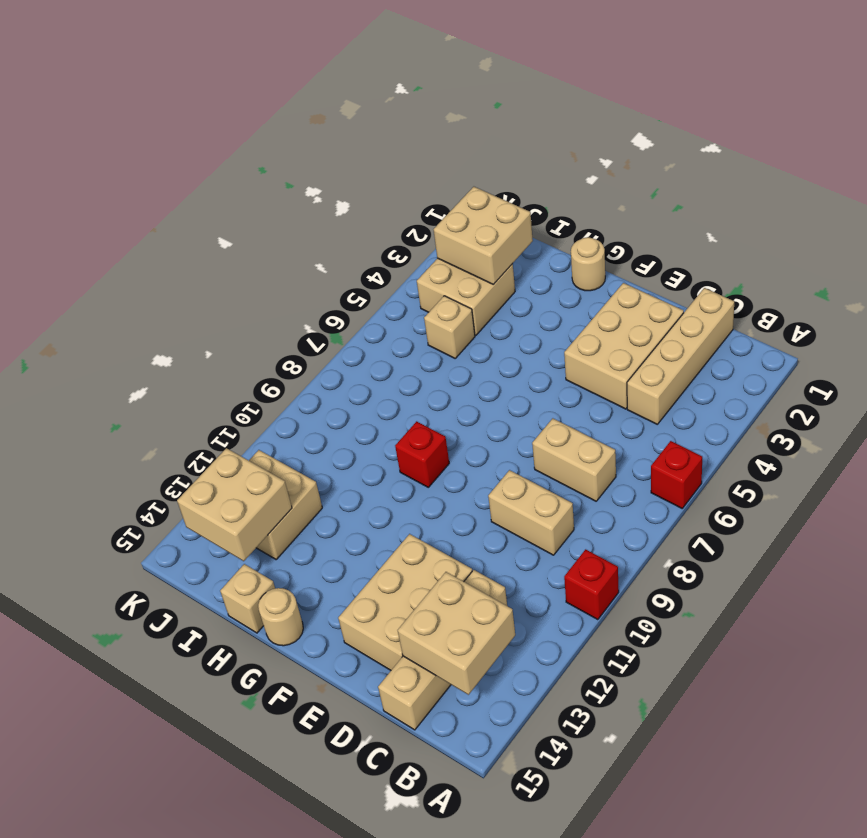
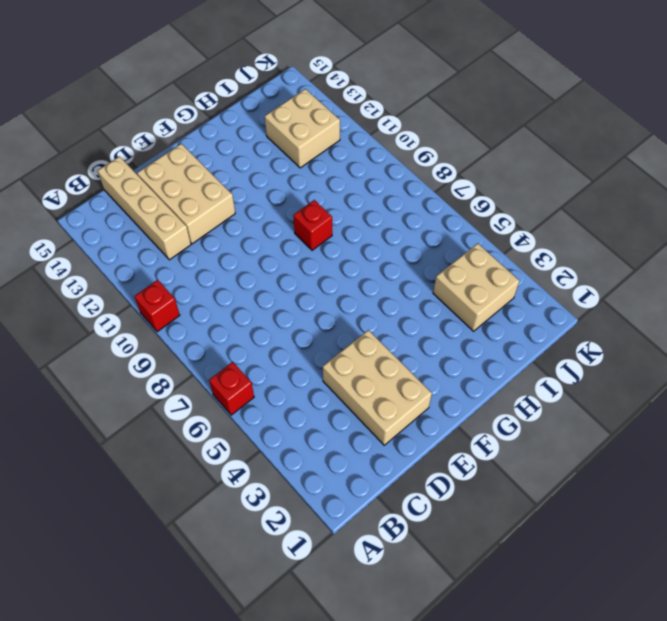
none -> tan 1x4 brick [627,288,734,424]
none -> tan 1x2 brick [532,418,616,501]
none -> tan 1x2 brick [488,470,574,555]

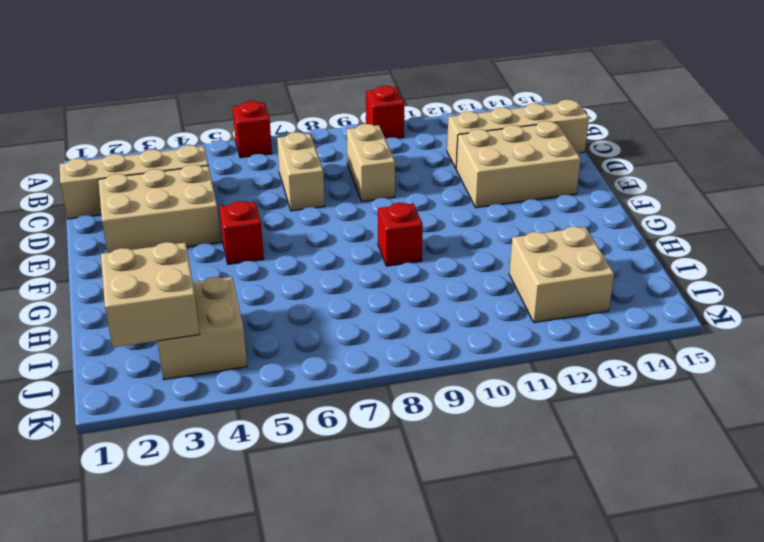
red 1x1 brick [219,201,264,264] -> none
none -> tan 1x1 round brick [571,237,605,291]
none -> tan 1x1 round brick [258,588,303,646]
none -> tan 1x1 brick [220,564,275,633]

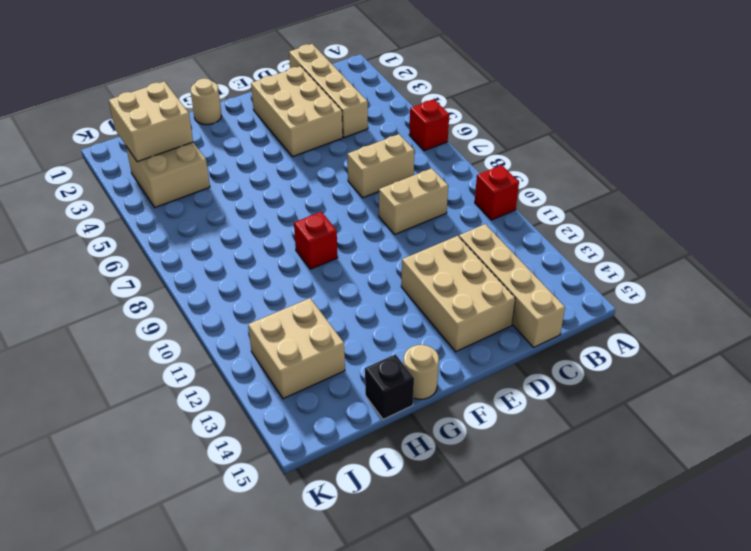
black 1x1 brick [365,354,414,419] -> tan 1x1 brick [220,564,275,633]
none -> tan 1x1 brick [424,296,475,358]
none -> tan 2x2 brick [398,572,515,695]
none -> tan 2x2 brick [177,448,292,561]

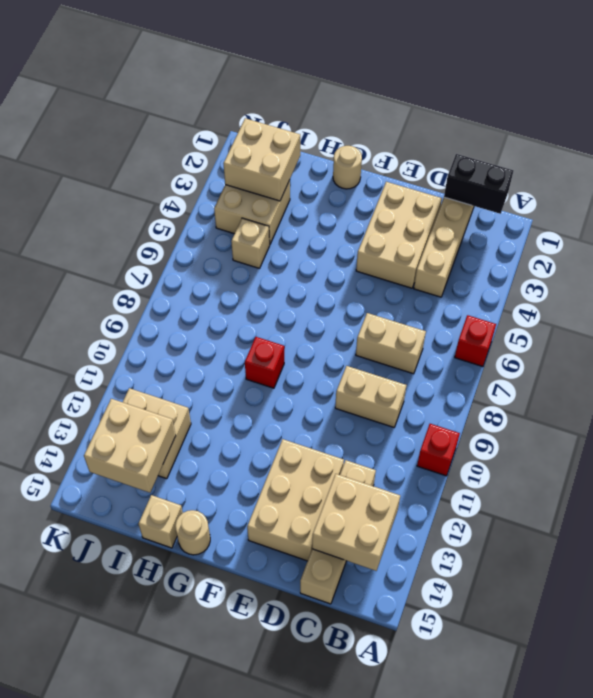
black 1x2 brick [444,154,514,214] -> none

